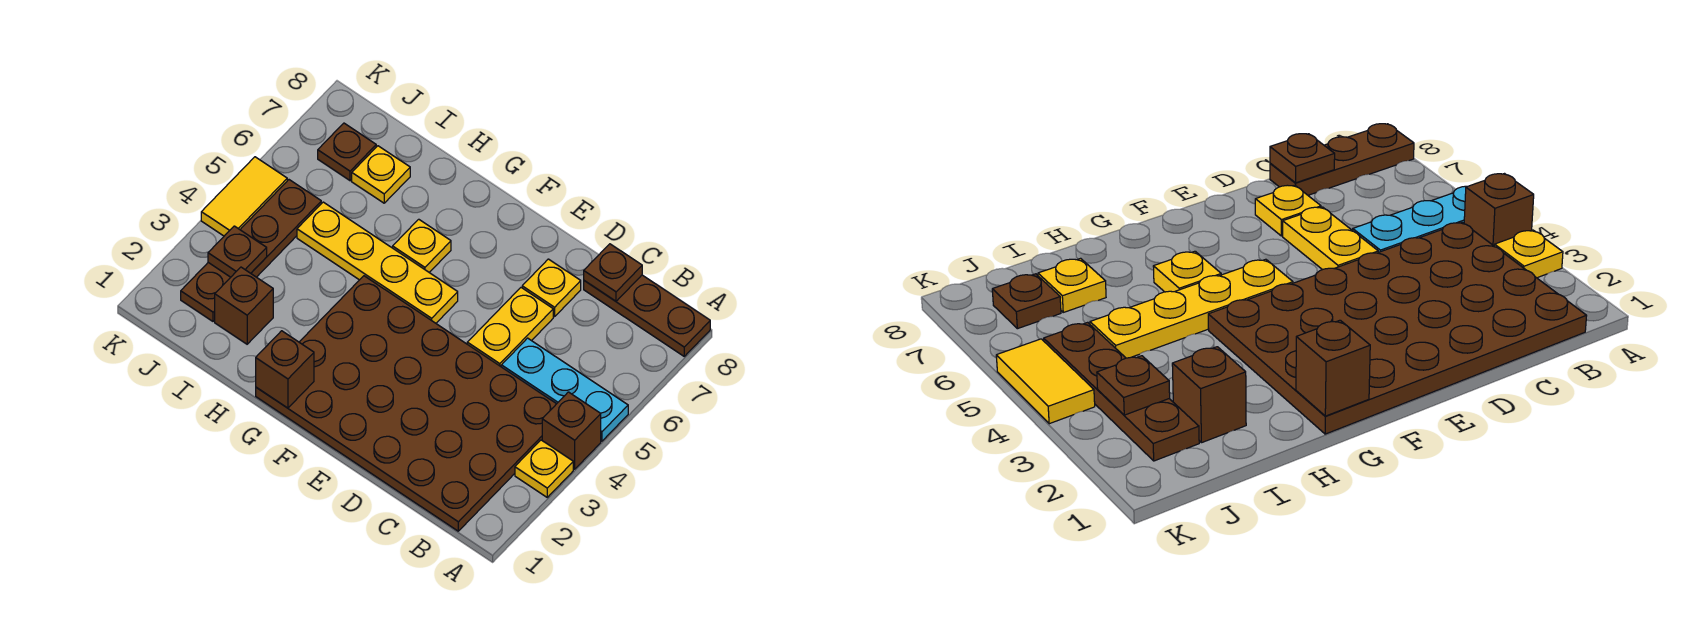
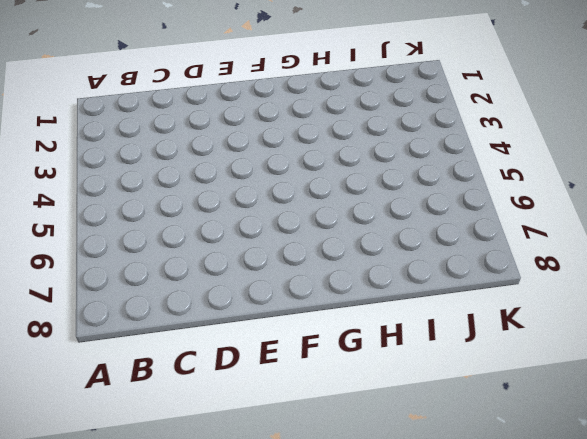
none -> yellow 1x1 plate [515,440,573,497]
none -> brown 1x1 brick [542,392,601,469]
none -> cyan 1x3 plate [501,338,628,441]

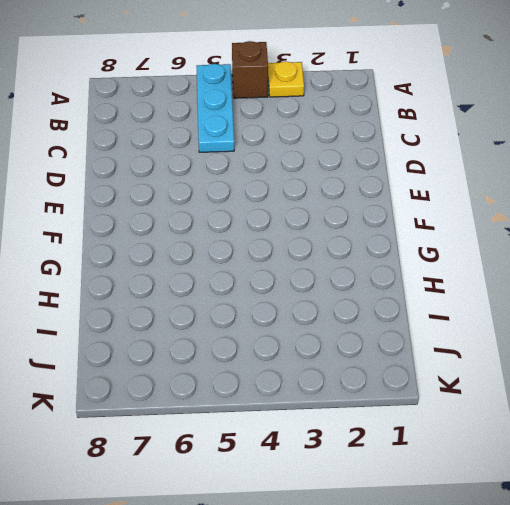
none -> brown 1x3 plate [584,275,710,356]
none -> brown 4x6 plate [256,276,556,531]
none -> yellow 1x2 plate [467,288,553,366]

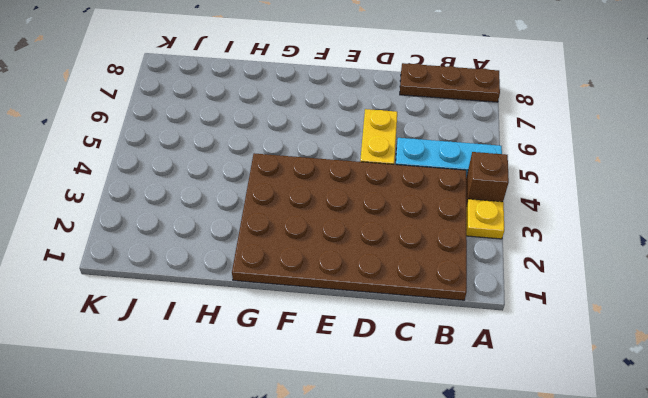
none -> yellow 1x1 plate [522,259,581,317]
none -> yellow 1x4 plate [297,202,458,323]
none -> yellow 1x1 plate [393,219,451,272]

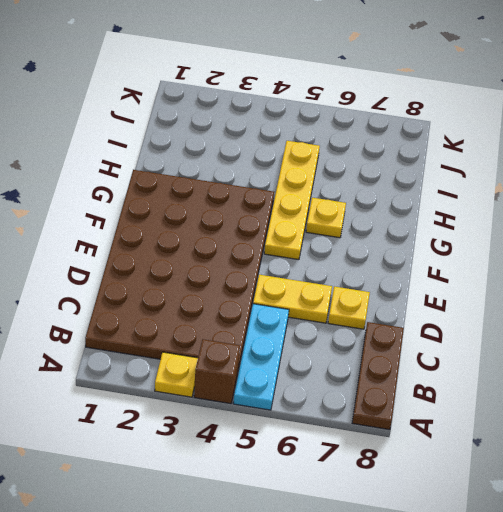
none -> brown 1x1 brick [215,267,273,344]
none -> yellow 1x1 plate [352,146,410,203]
none -> brown 1x4 plate [181,180,321,321]

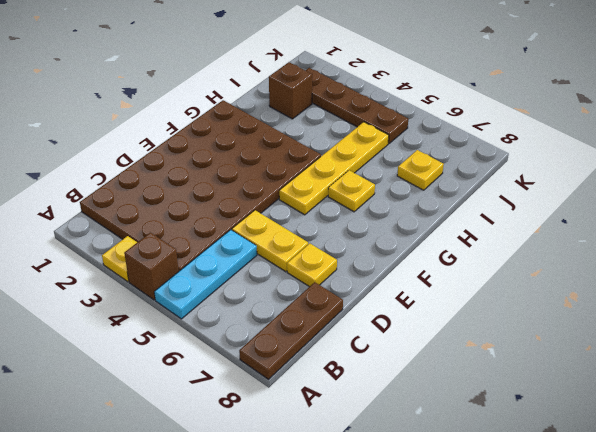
none -> brown 1x1 plate [318,123,376,181]
none -> yellow 1x2 tile [201,157,287,236]
none -> brown 1x1 plate [584,244,642,301]

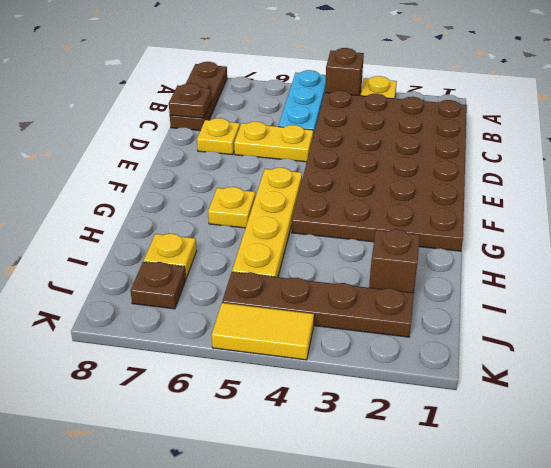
none -> brown 1x1 brick [256,331,314,408]
none -> brown 1x1 plate [208,226,267,277]

